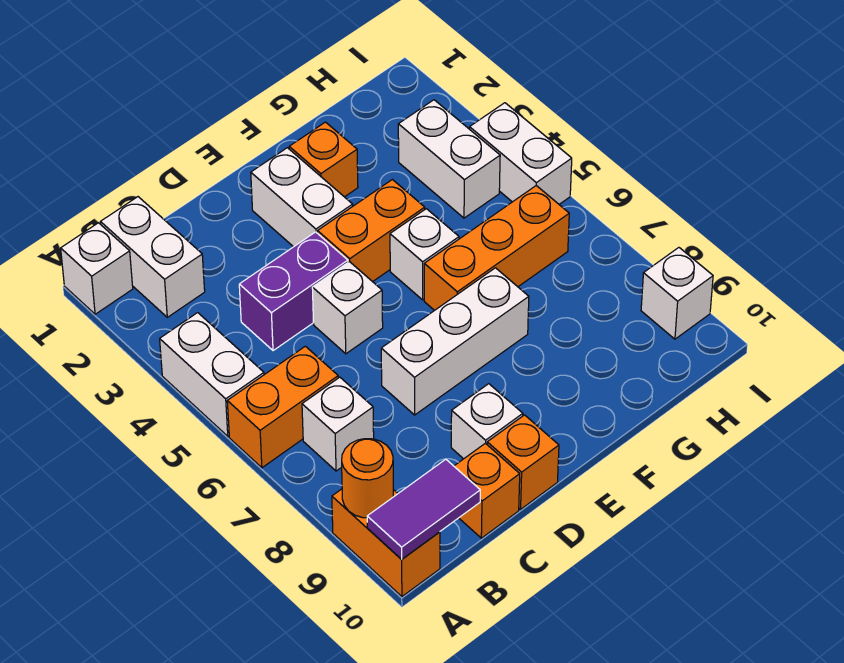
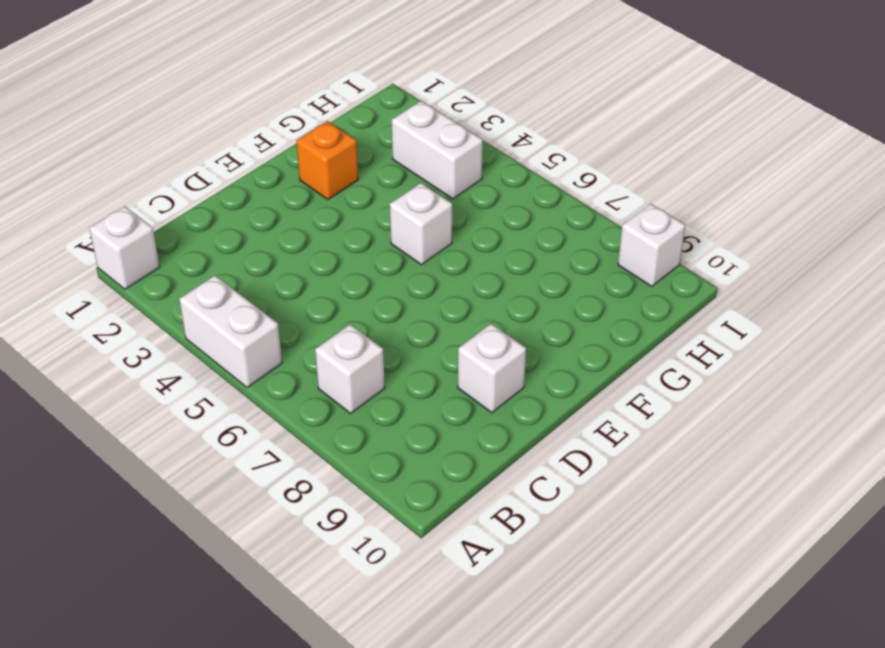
none -> orange 1x2 brick [227,346,338,468]
none -> orange 1x2 brick [332,489,440,597]
none -> white 1x2 brick [101,197,205,317]

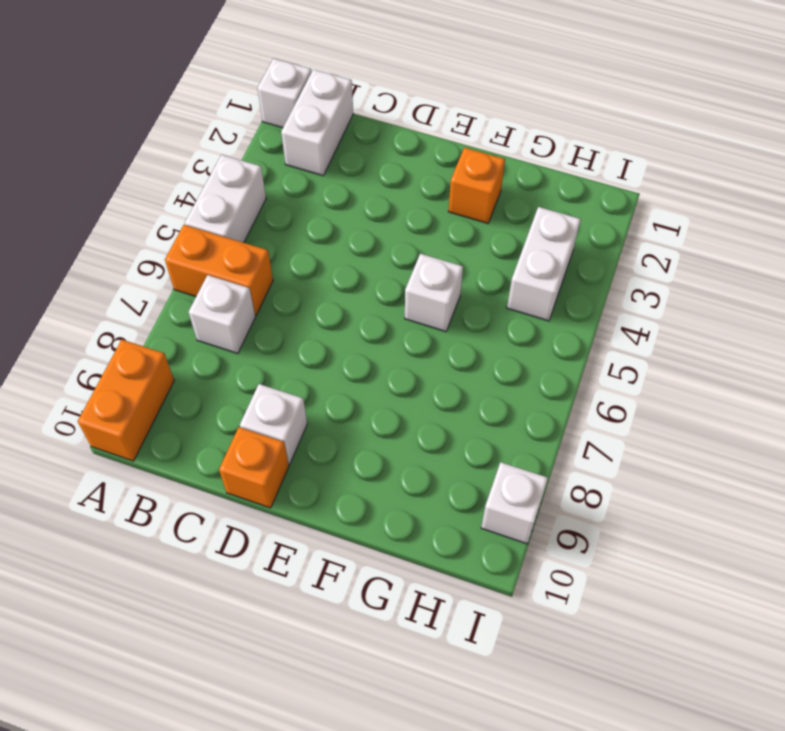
none -> purple 1x2 brick [239,232,348,351]
none -> orange 1x1 brick [454,443,520,538]
none -> white 1x1 brick [312,262,383,354]

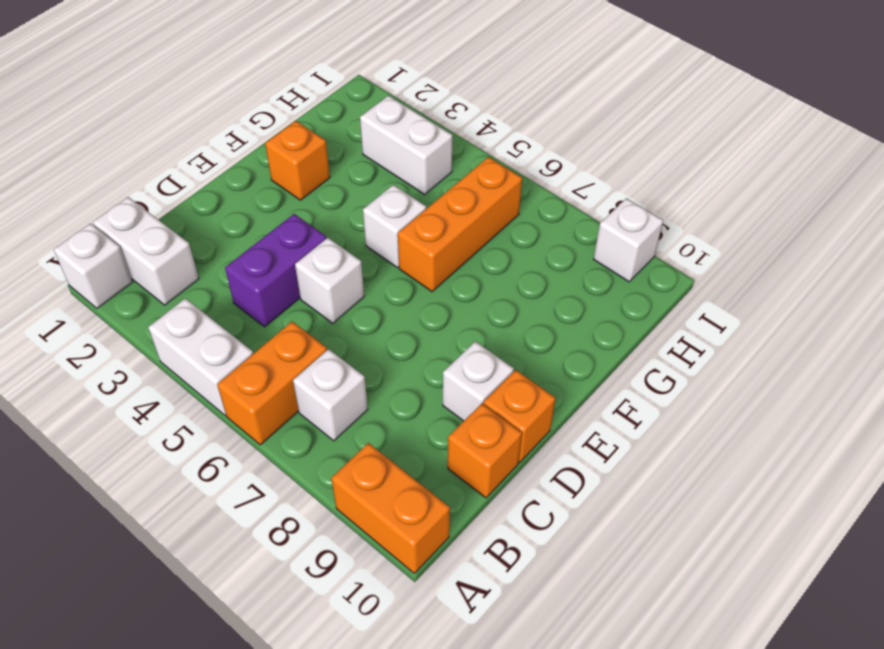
none -> white 1x3 brick [381,268,529,415]
none -> white 1x2 brick [251,148,353,247]
none -> orange 1x2 brick [318,180,425,282]

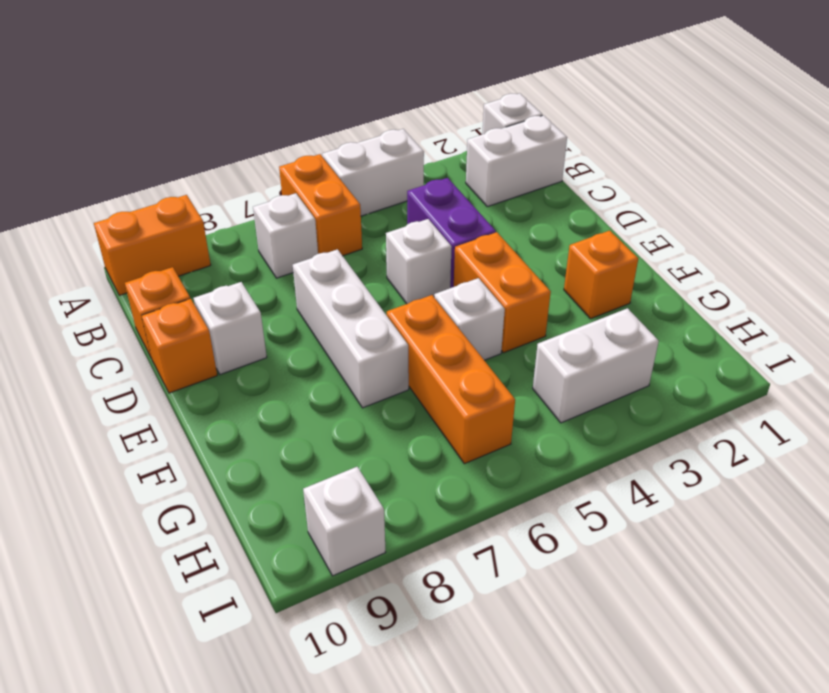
none -> white 1x2 brick [251,148,353,247]
none -> white 1x2 brick [470,103,572,204]
none -> orange 1x1 round brick [342,439,393,518]

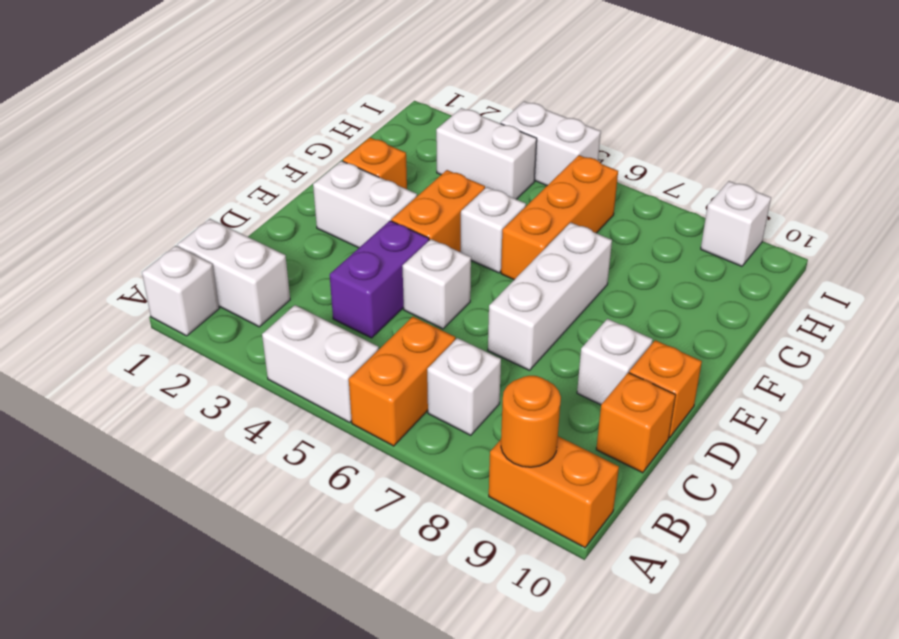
none -> purple 1x2 tile [367,459,480,559]

